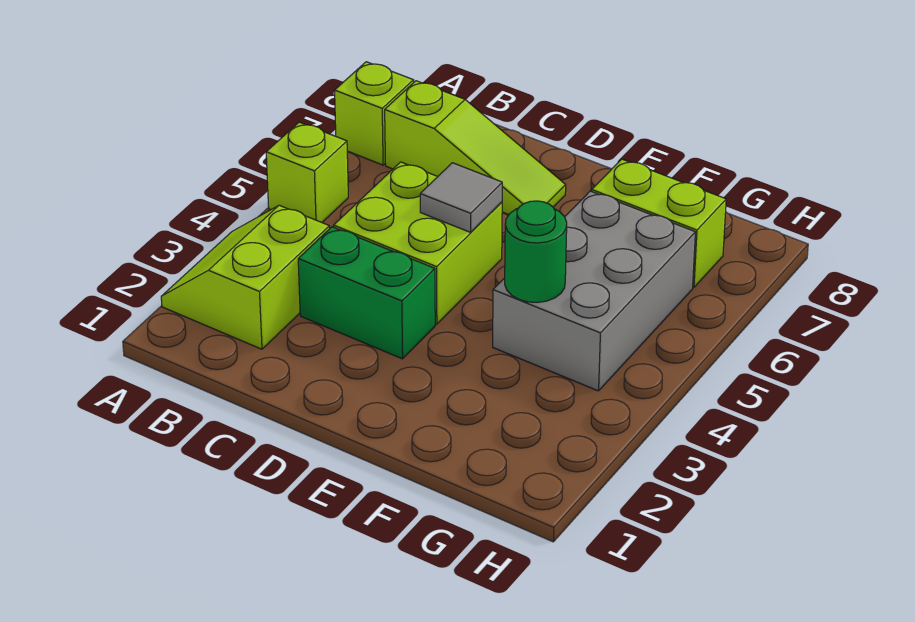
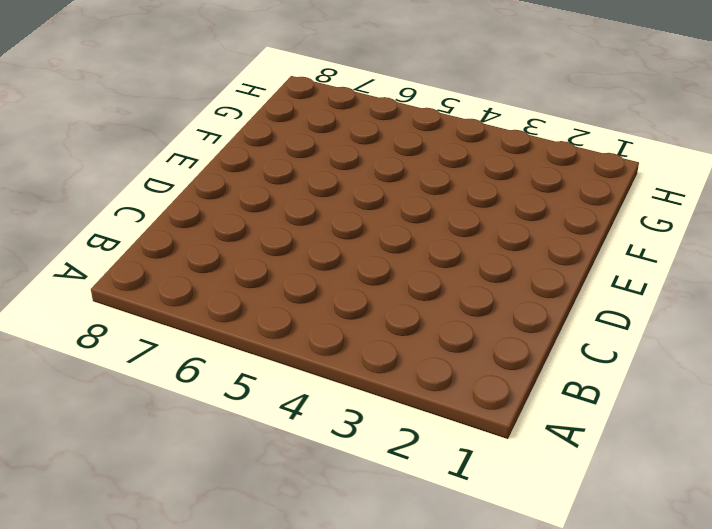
none -> lime 2x2 slope [161,205,330,349]
none -> lime 1x1 brick [266,122,348,222]

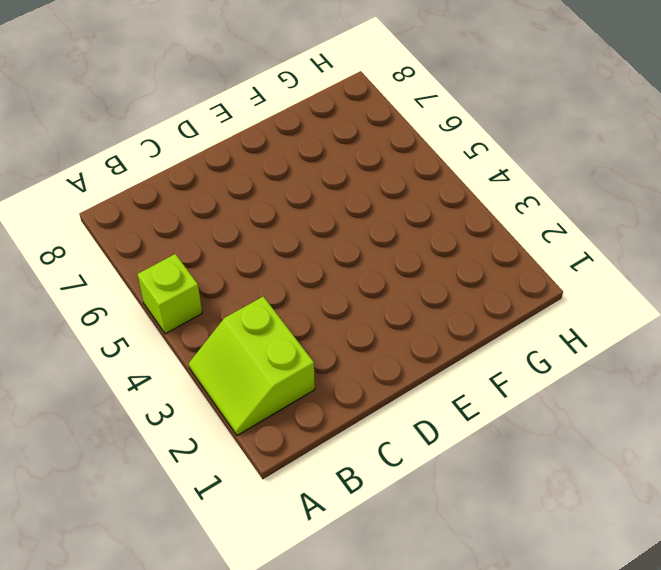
none -> lime 1x1 brick [335,62,414,165]
none -> lime 1x3 slope [385,81,566,215]

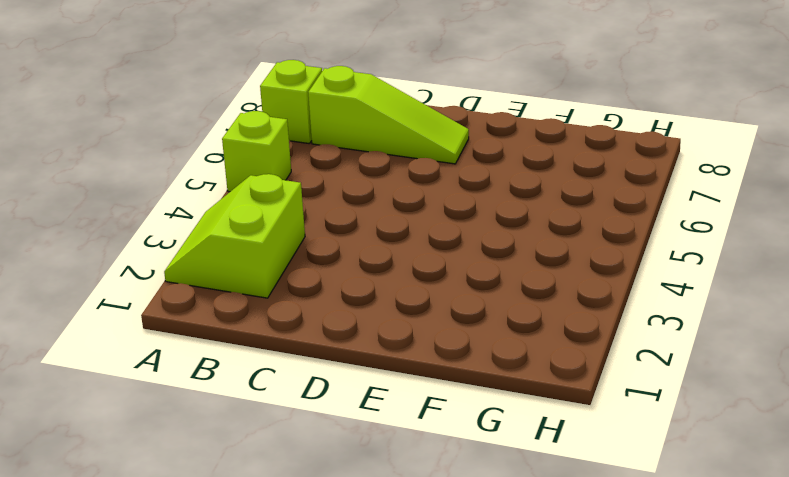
none -> green 1x2 brick [298,227,435,359]
none -> lime 2x2 brick [334,162,502,324]

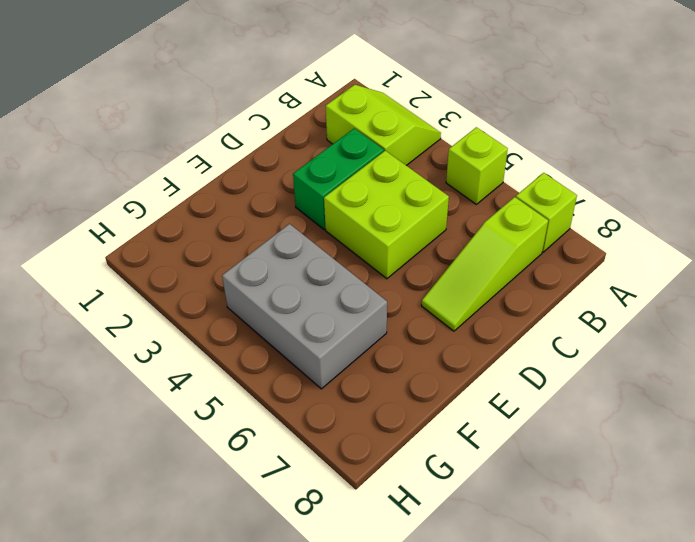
none -> lime 1x2 brick [592,159,726,287]
none -> grey 1x1 tile [420,163,502,232]

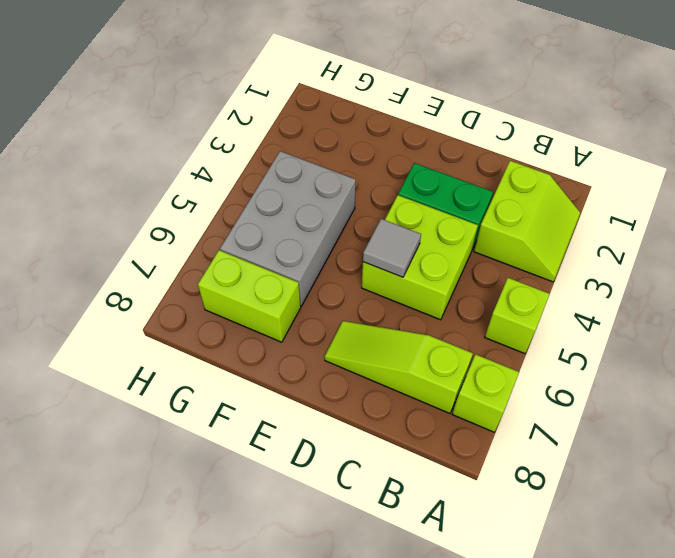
none -> green 1x1 round brick [505,201,567,302]

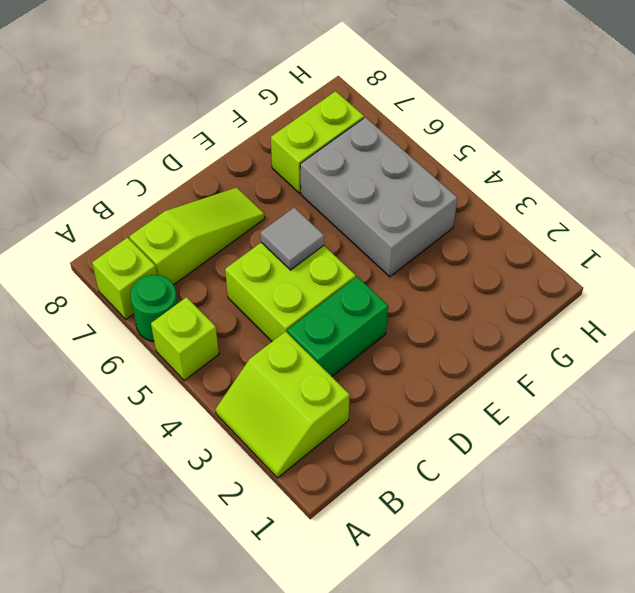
green 1x1 round brick [130,275,178,341] -> green 1x1 round brick moved to [505,201,567,302]

